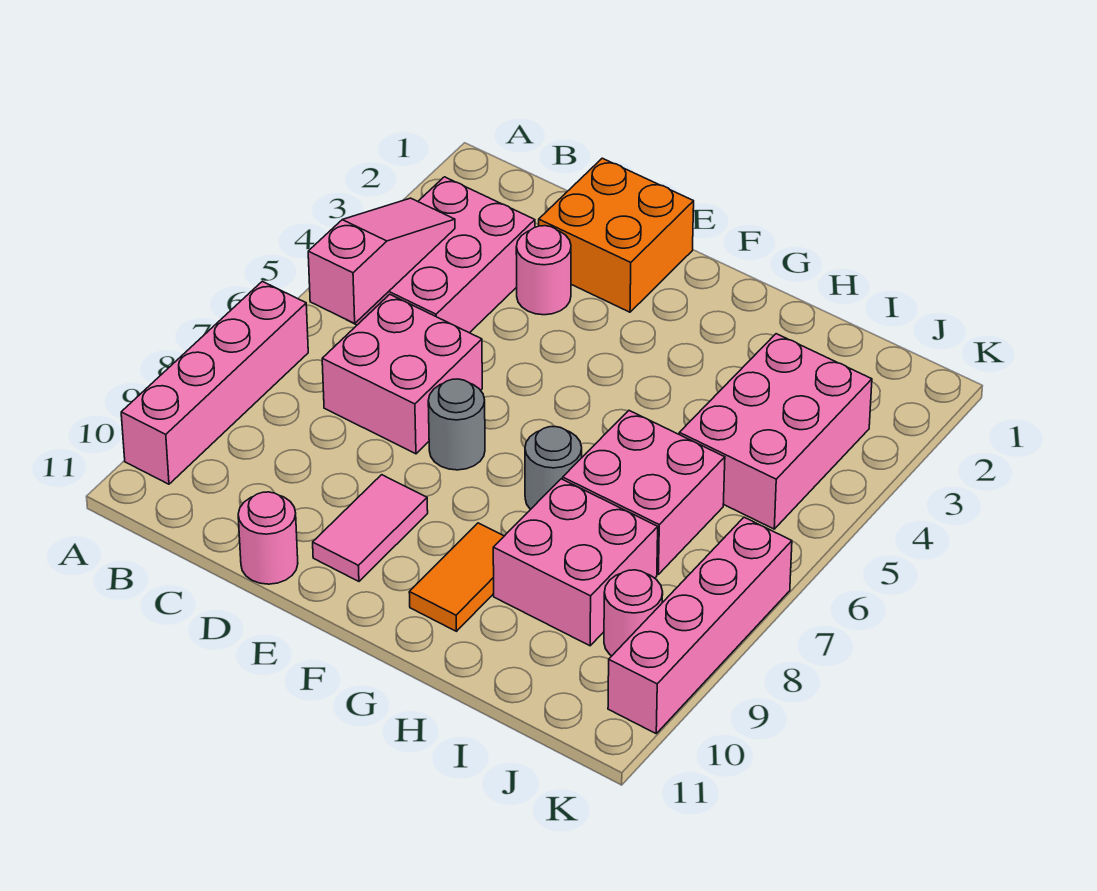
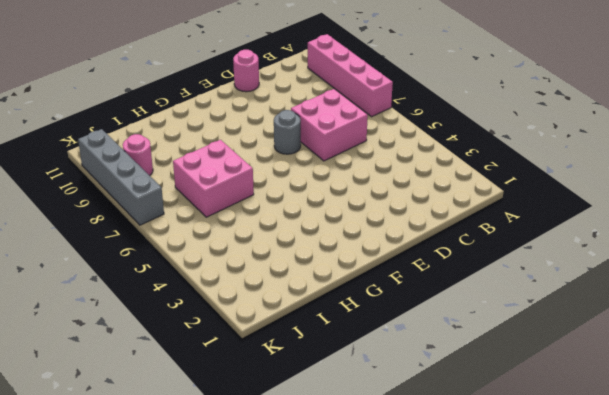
grey 1x4 brick [78,129,164,225] -> pink 1x4 brick [608,517,792,733]
none -> pink 2x3 brick [355,177,535,333]
none -> orange 2x2 brick [539,158,694,312]
none -> pink 1x1 round brick [516,226,571,315]

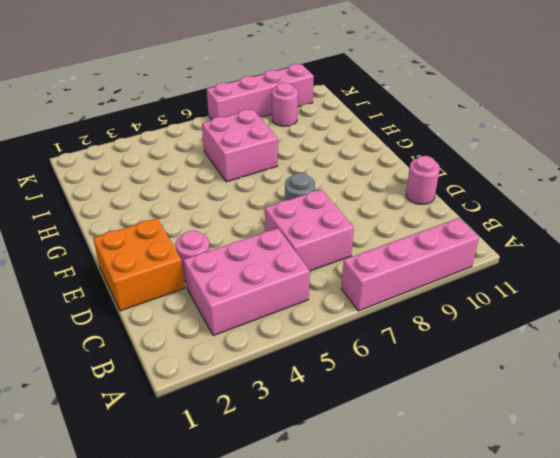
none -> pink 1x2 tile [313,475,428,581]
none -> grey 1x1 round brick [525,427,582,510]
none -> orange 1x2 tile [409,523,504,631]

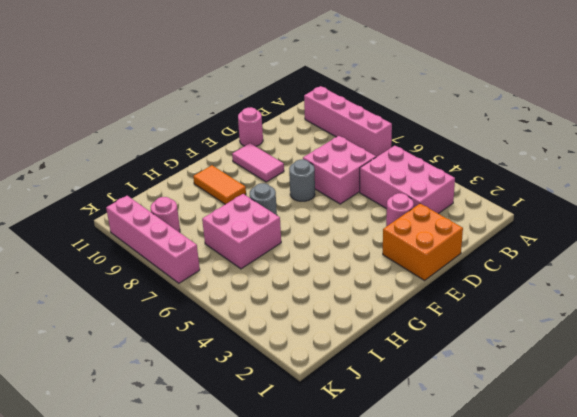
none -> pink 2x2 brick [493,479,658,646]
none -> pink 2x3 brick [679,334,872,529]
none -> pink 1x3 slope [308,198,455,324]

